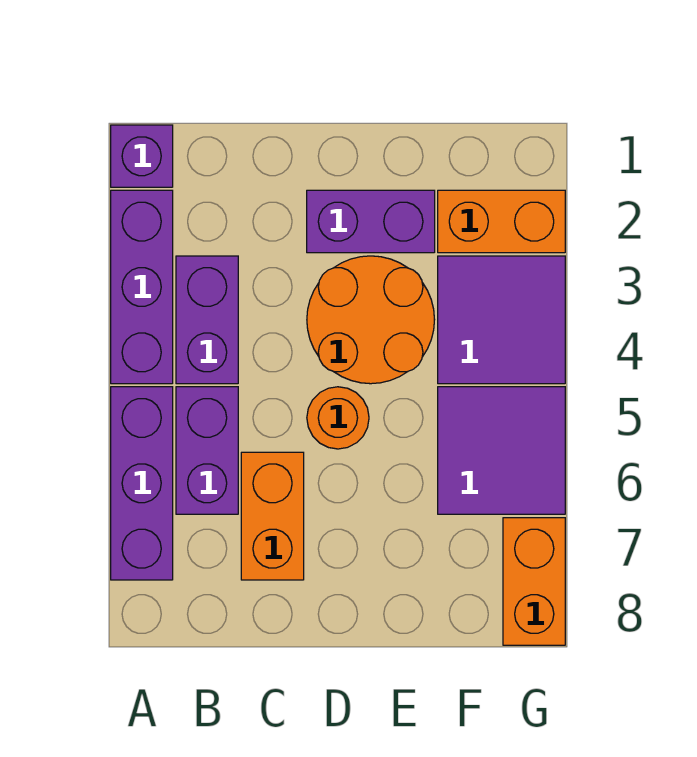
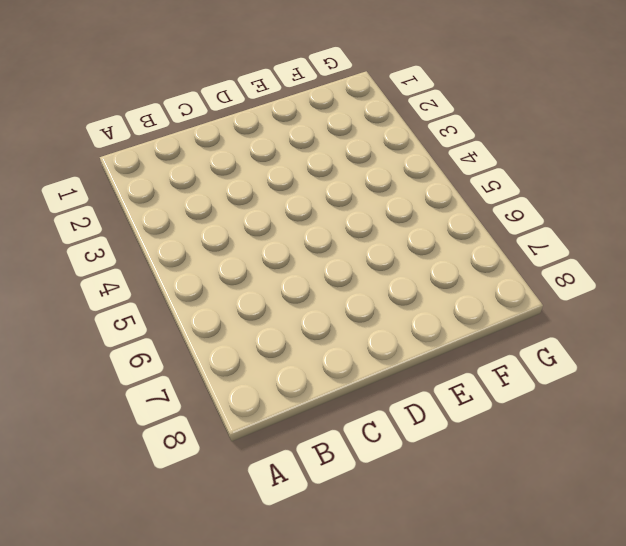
none -> purple 1x1 brick [111,125,173,187]
none -> purple 1x3 brick [111,190,173,384]
none -> purple 1x3 brick [111,387,173,580]

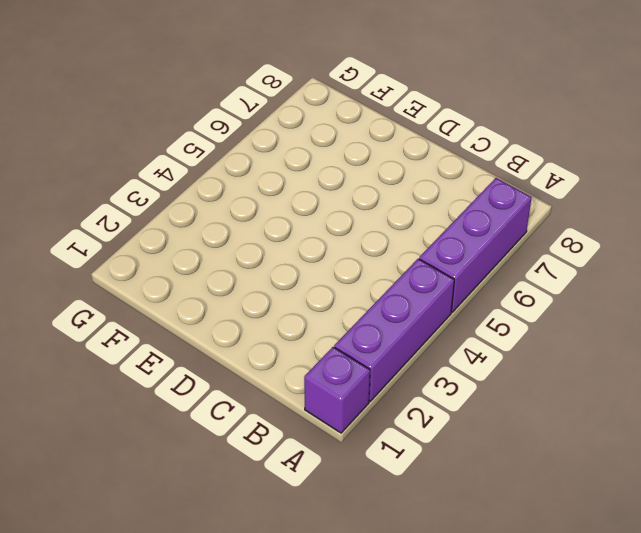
none -> purple 1x2 brick [176,256,238,384]
none -> purple 1x2 brick [176,387,238,514]
none -> orange 1x2 brick [241,452,304,580]

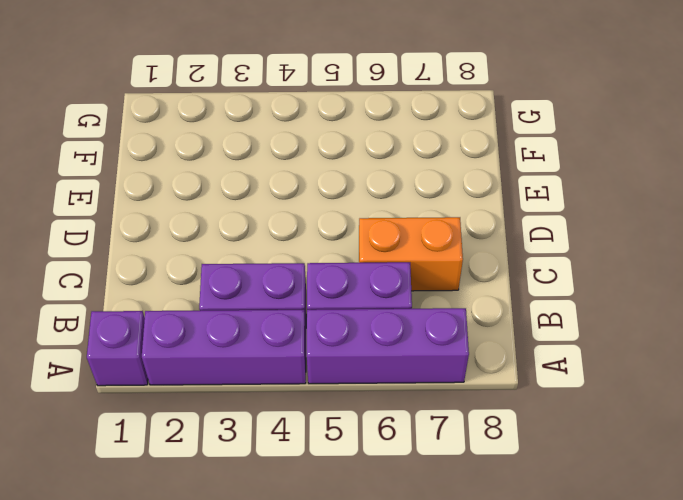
none -> purple 1x2 brick [307,190,435,253]
none -> orange 2x2 round brick [307,256,435,384]
none -> orange 1x1 round brick [307,387,369,449]

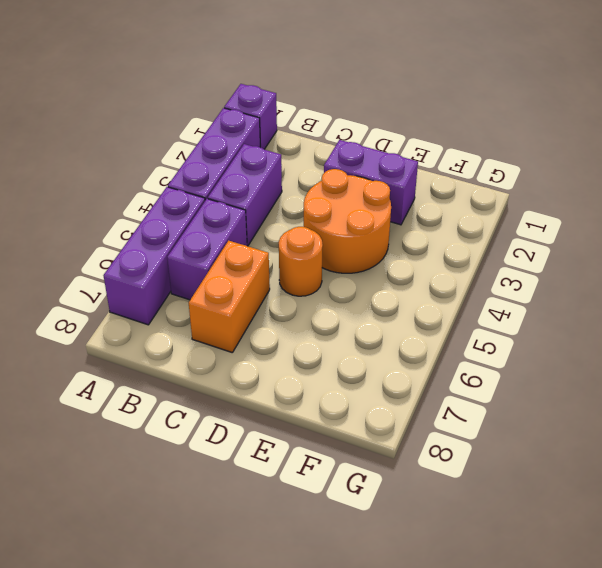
none -> orange 1x2 brick [438,190,565,253]
none -> purple 2x2 tile [438,256,565,384]
none -> purple 2x2 tile [438,387,565,514]

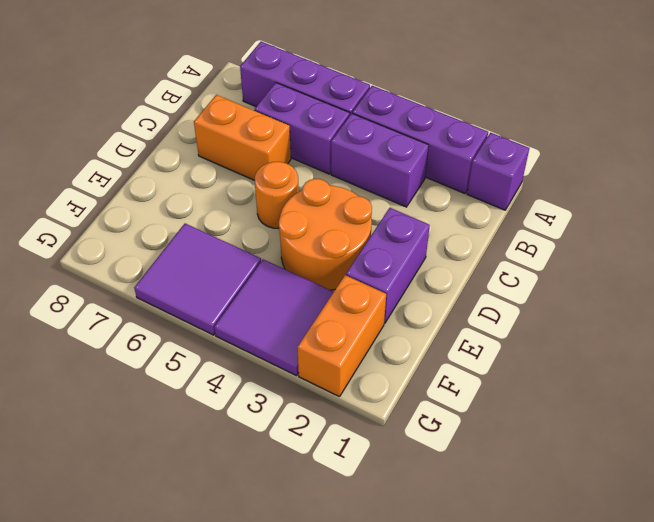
none -> orange 1x2 brick [503,518,565,645]

